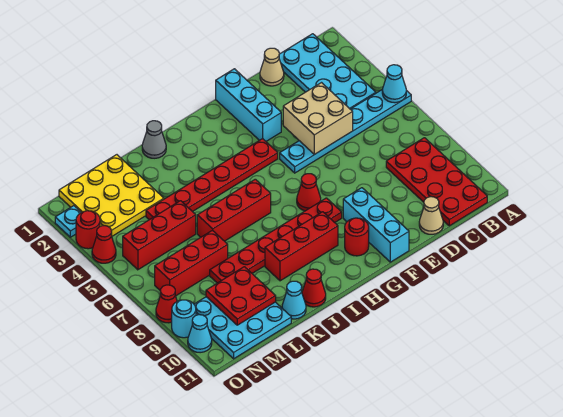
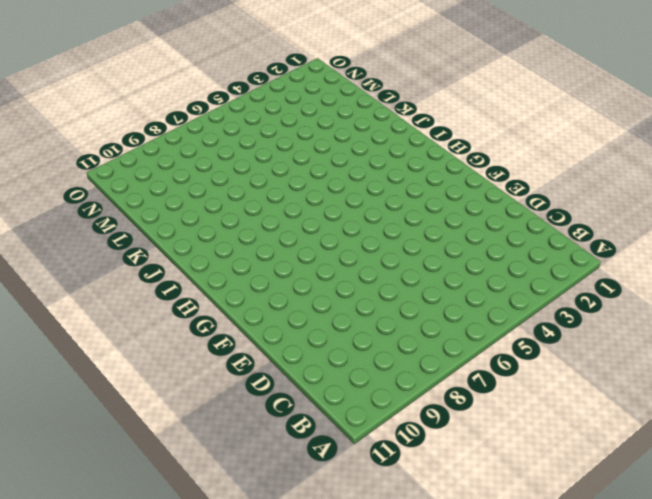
none -> cyan 1x6 plate [280,89,411,173]
none -> cyan 2x4 plate [279,34,376,109]
none -> red 2x4 plate [386,138,487,226]

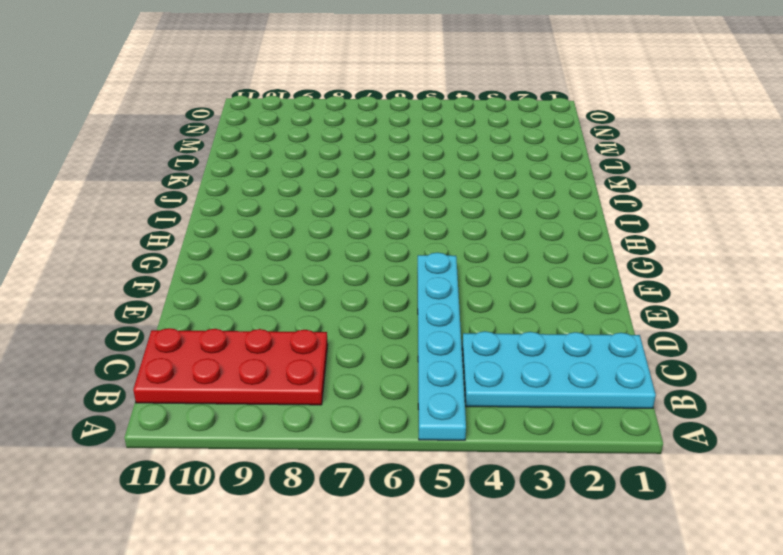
none -> tan 1x1 cone [260,48,284,86]
none -> tan 1x1 cone [419,197,443,234]
none -> cyan 1x3 brick [216,69,281,141]

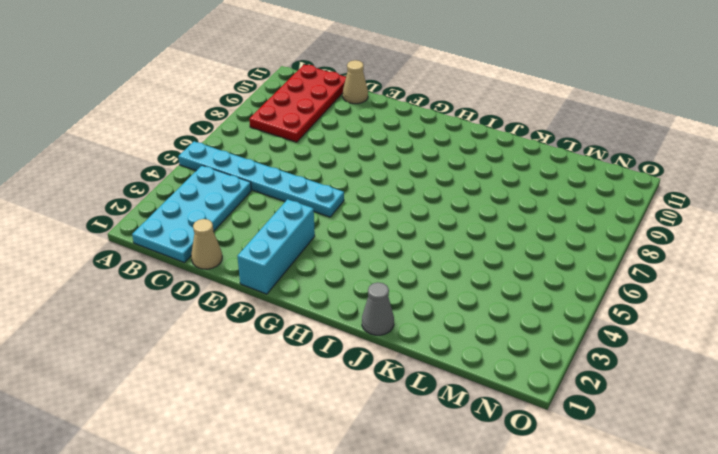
none -> cyan 1x3 brick [343,188,409,262]
none -> red 1x6 plate [146,139,278,220]
none -> red 1x1 cone [297,174,321,211]

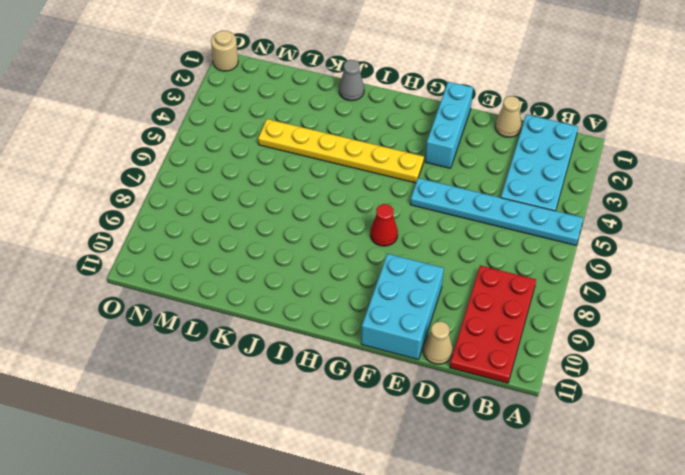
cyan 2x3 brick [361,254,444,360] -> cyan 1x3 brick [343,188,409,262]
yellow 1x6 plate [258,119,424,183] -> red 1x6 plate [146,139,278,220]
tan 1x1 round brick [211,31,238,71] -> none
none -> red 1x6 plate [210,198,342,283]
none -> red 1x1 round brick [345,218,369,256]
none -> red 1x3 brick [265,212,338,281]

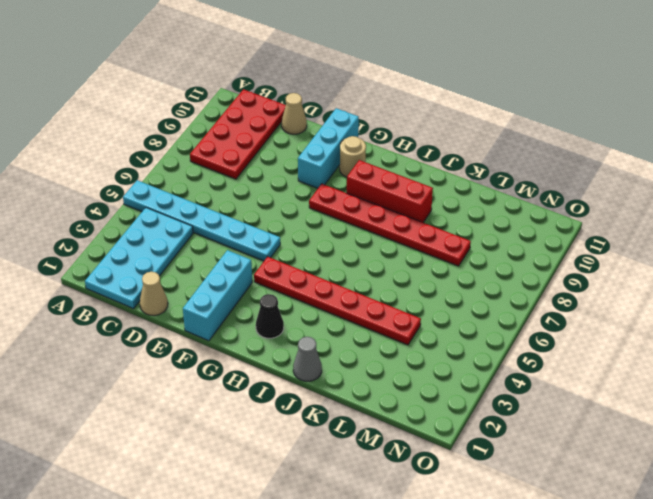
tan 1x1 round brick [340,136,366,177] -> red 1x1 round brick [345,218,369,256]
black 1x1 cone [256,294,284,338] -> none
none -> red 1x1 cone [297,174,321,211]
none -> red 1x3 brick [197,179,271,241]
none -> red 1x1 cone [302,269,326,307]

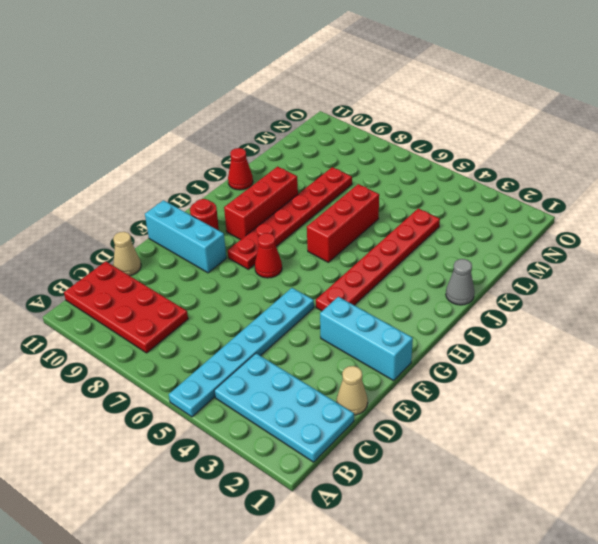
none -> cyan 1x1 cone [282,281,306,319]
none -> yellow 3x3 plate [59,155,164,236]
none -> red 1x3 brick [123,201,196,270]

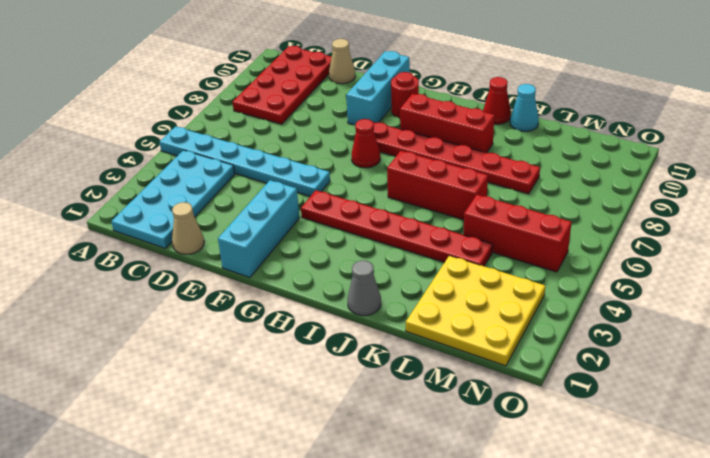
none -> red 1x3 brick [155,230,228,296]
none -> cyan 3x3 plate [194,297,291,359]
none -> cyan 1x1 plate [55,206,81,237]

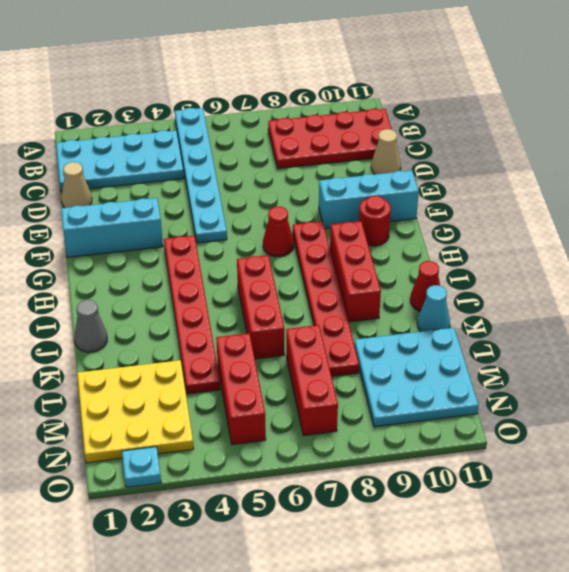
none -> red 1x1 round brick [76,211,100,249]
none -> red 1x1 cone [92,226,116,263]
none -> red 1x1 cone [156,285,177,323]

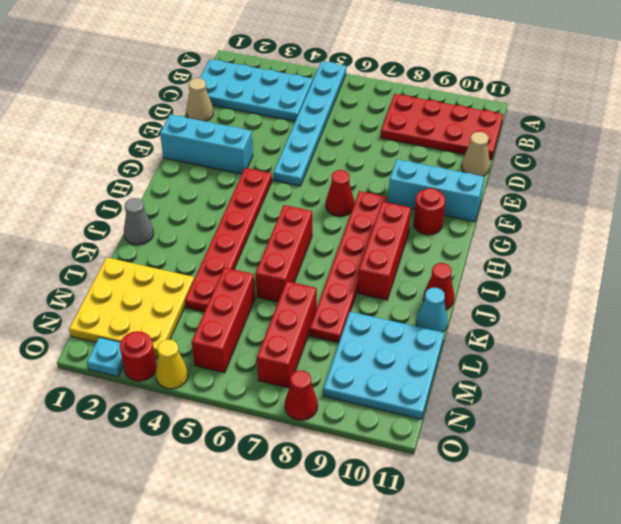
yellow 1x1 cone [155,340,188,389] -> red 1x1 cone [92,226,116,263]
none -> cyan 1x1 round brick [172,300,196,338]
none -> cyan 1x1 cone [188,315,212,353]
none -> cyan 1x1 cone [382,65,406,103]

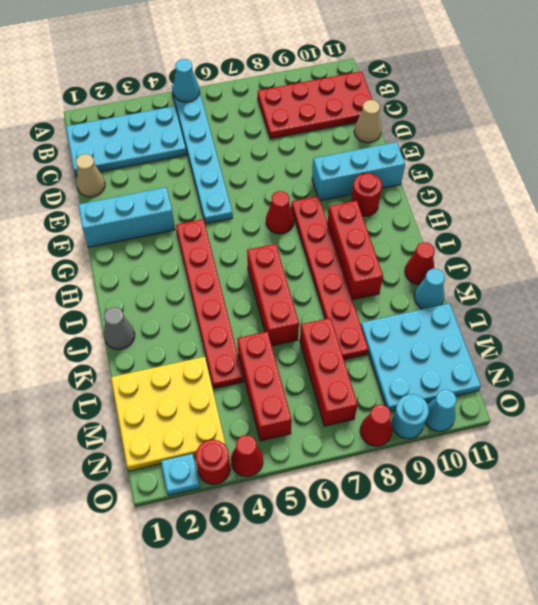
none -> tan 2x2 brick [283,83,353,155]
none -> red 2x2 plate [206,267,276,325]

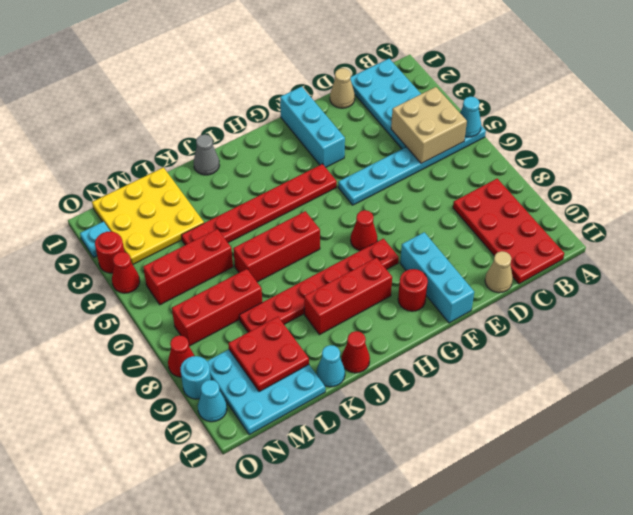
tan 2x2 brick [391,87,467,163] -> tan 2x2 brick moved to [283,83,353,155]

